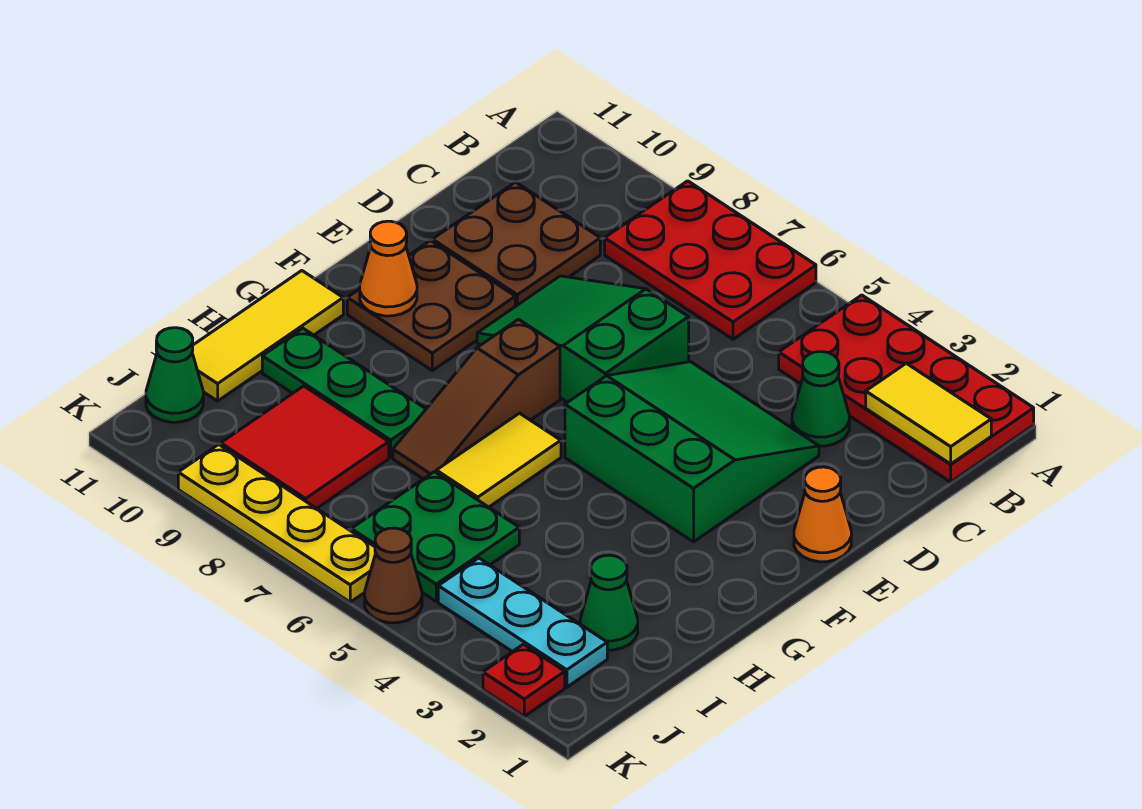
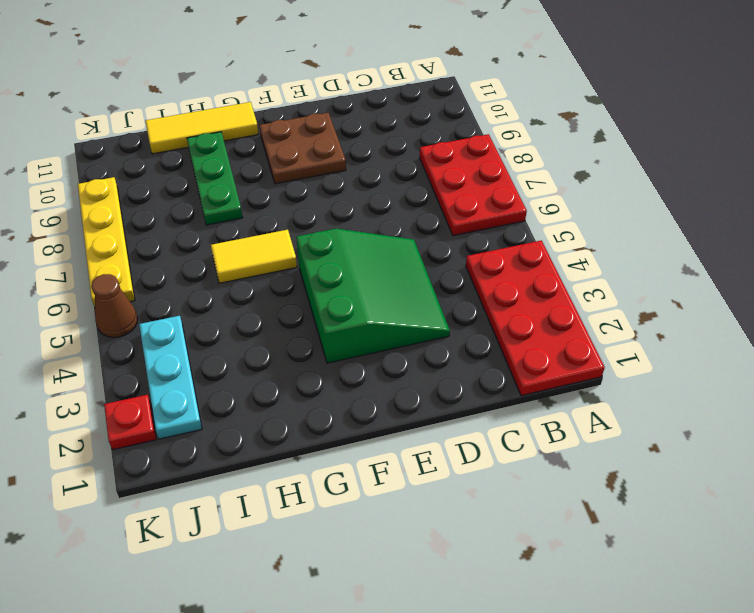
none -> green 1x1 cone [792,352,849,446]
none -> brown 2x2 plate [432,182,600,306]
none -> green 2x3 slope [477,276,689,402]

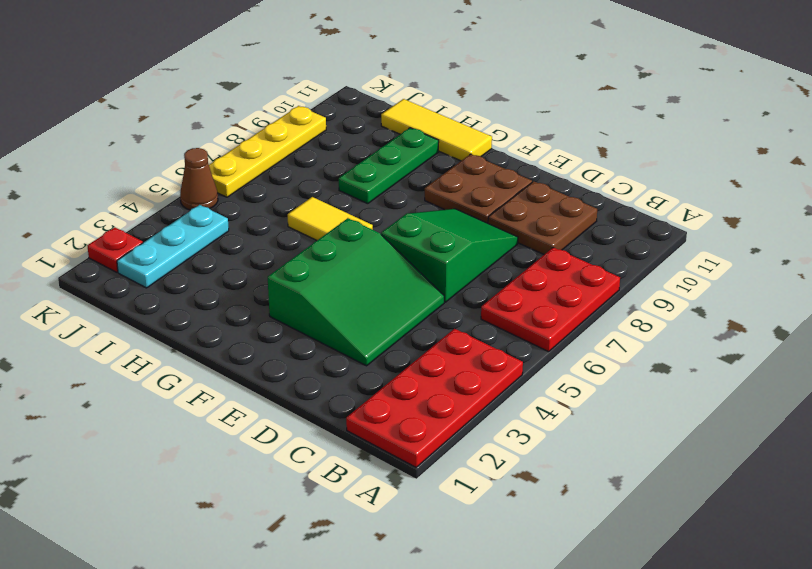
none -> green 1x1 cone [792,352,849,446]
none -> orange 1x1 cone [794,467,851,562]
none -> brown 1x3 slope [393,319,560,479]

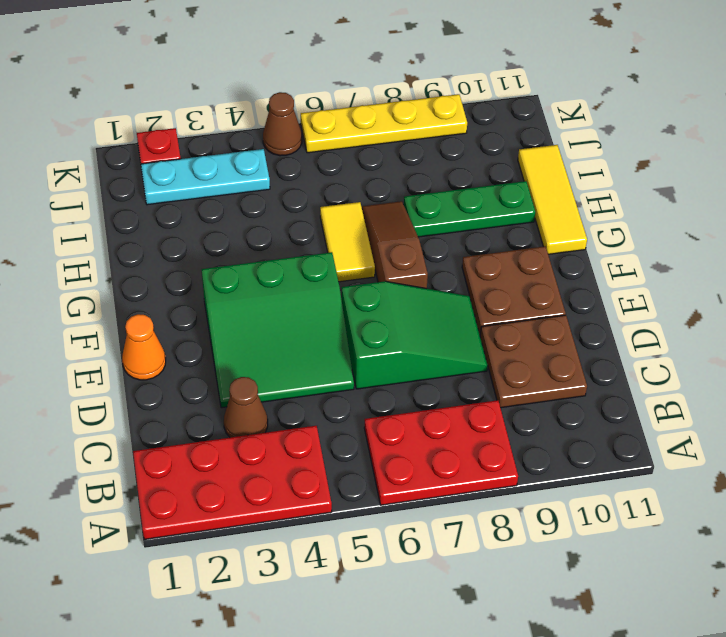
brown 1x1 cone [224,377,268,438] -> green 1x1 cone [792,352,849,446]
none -> green 1x1 cone [580,555,638,650]
none -> green 2x2 plate [351,472,519,601]
none -> red 2x2 tile [221,386,389,508]

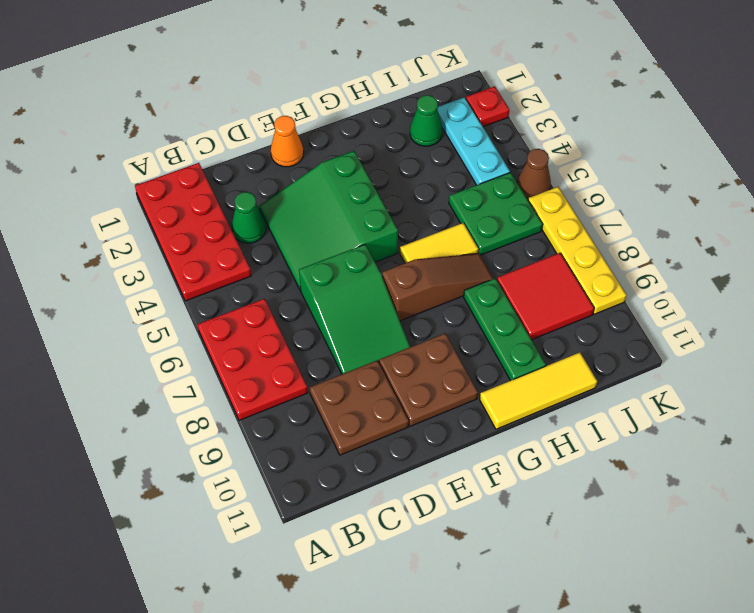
none -> green 1x1 cone [146,328,203,422]
none -> yellow 1x2 tile [866,363,991,464]
none -> orange 1x1 cone [360,221,417,316]

